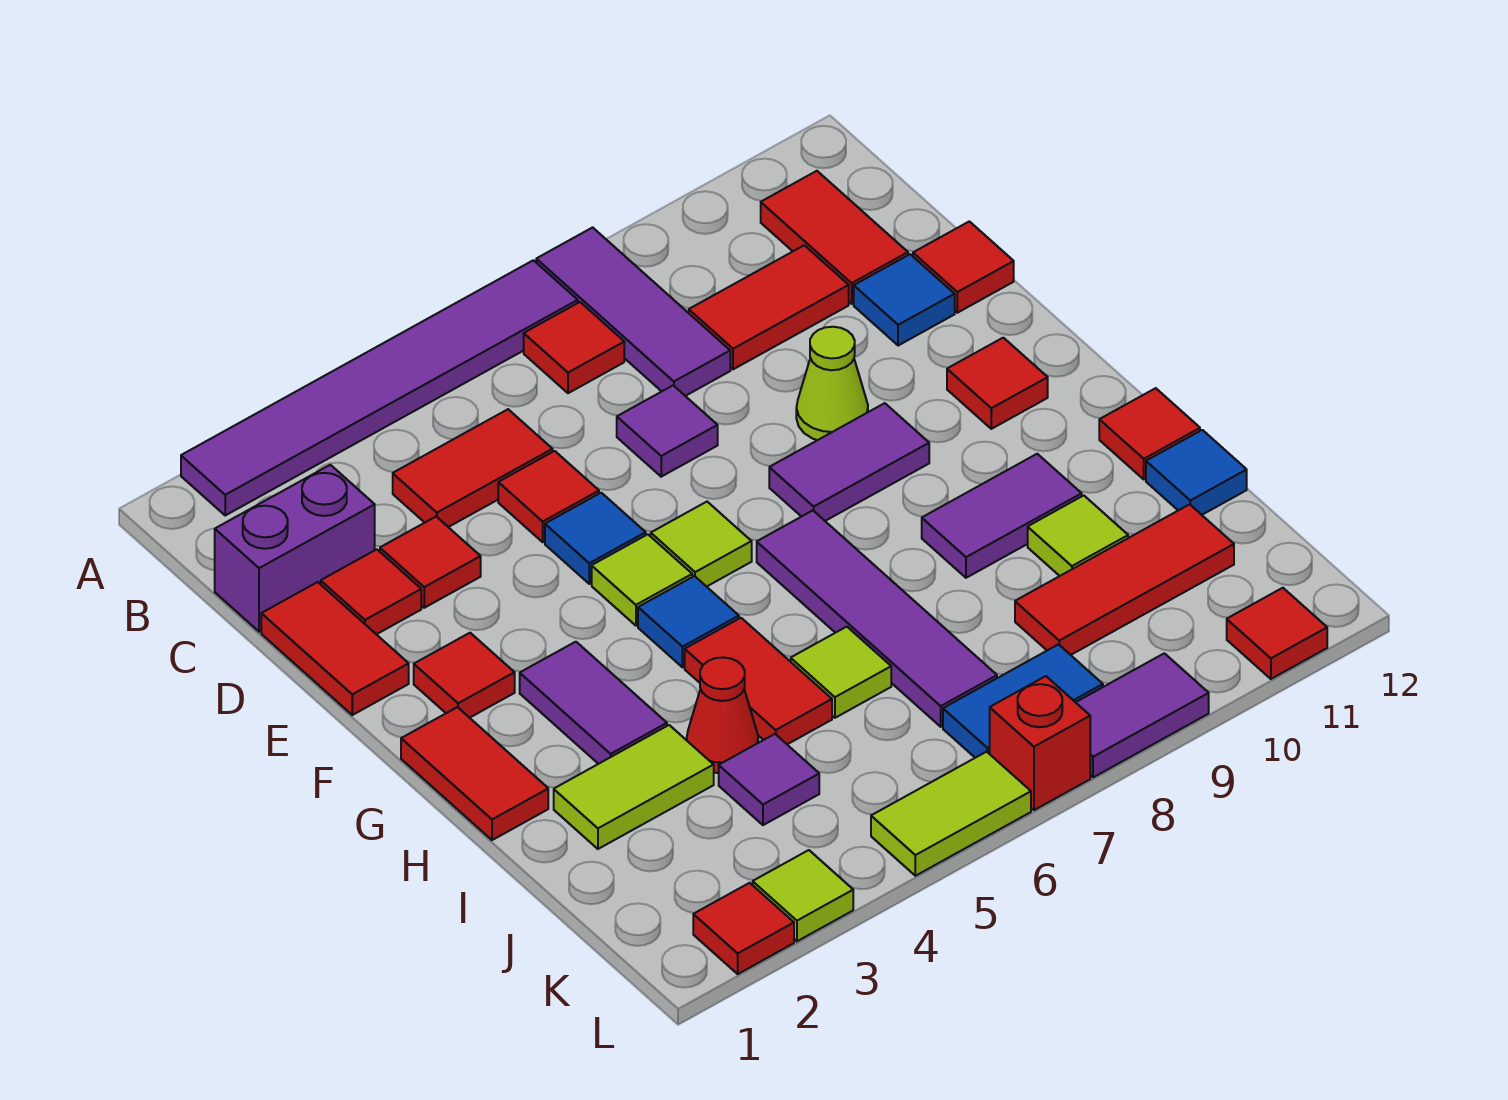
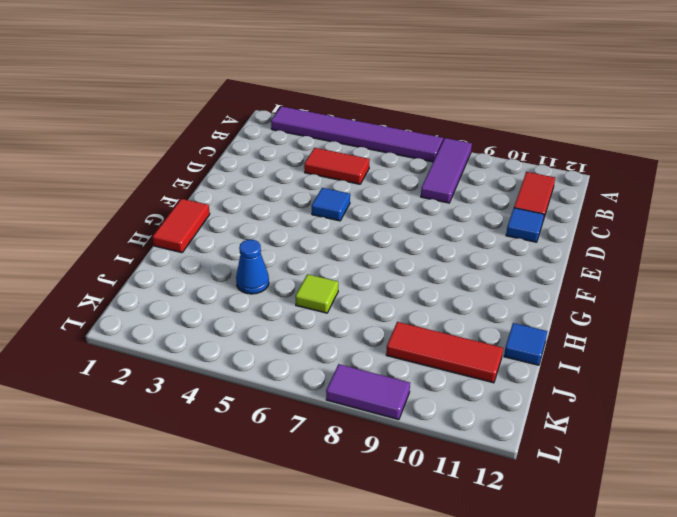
blue 1x1 cone [236,240,269,294] -> red 1x1 cone [687,657,758,773]
none -> red 1x1 tile [524,302,624,393]
none -> purple 1x2 brick [215,465,375,632]
none -> red 1x2 tile [689,245,849,369]
none -> red 1x2 tile [261,582,409,715]

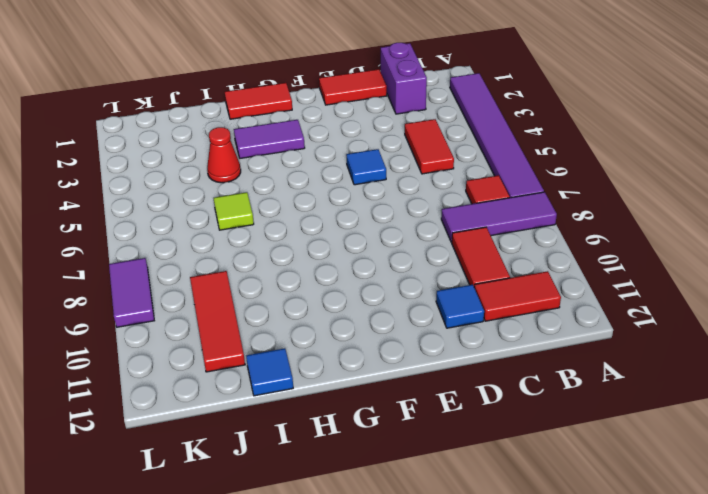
none -> red 1x1 tile [321,549,421,634]
none -> red 1x1 tile [380,517,481,608]
none -> red 1x1 tile [498,451,599,542]
none -> purple 1x1 tile [617,385,718,477]

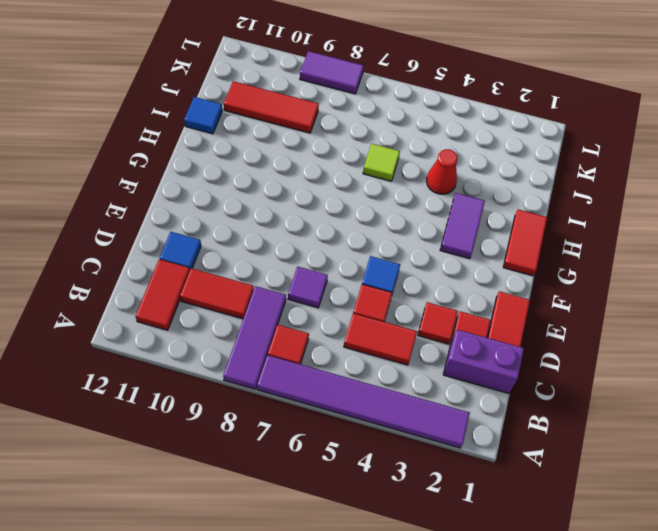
none -> red 1x1 tile [913,221,1014,313]
none -> lime 1x1 cone [796,327,868,440]
none -> red 1x1 tile [414,633,515,718]
none -> lime 1x1 tile [592,534,692,626]

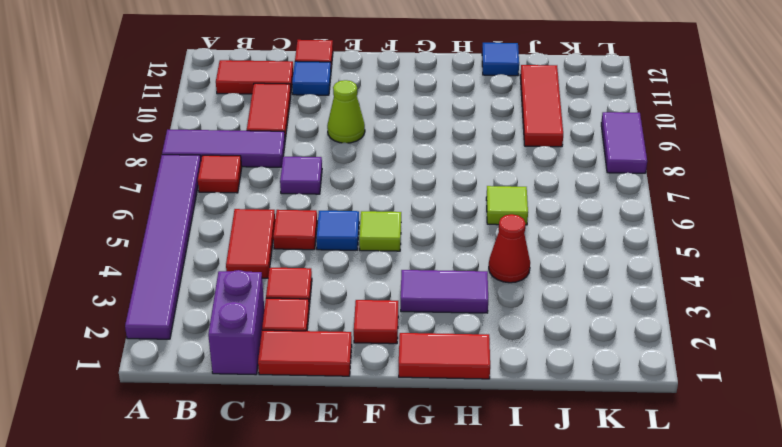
none -> lime 1x1 tile [651,502,752,587]
none -> purple 1x2 tile [769,403,929,521]
none -> red 1x1 tile [947,338,1048,429]
none -> blue 1x1 tile [638,576,739,667]

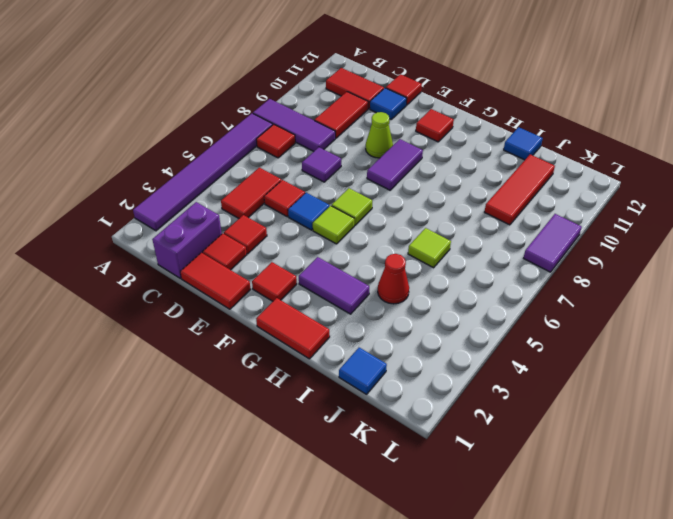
blue 1x1 tile [339,348,387,394] -> blue 1x1 tile moved to [638,576,739,667]
none -> purple 1x4 tile [757,511,997,727]
none -> red 1x2 tile [685,618,832,744]
none -> purple 1x2 tile [922,454,1082,578]
none -> red 1x1 tile [1099,388,1200,479]

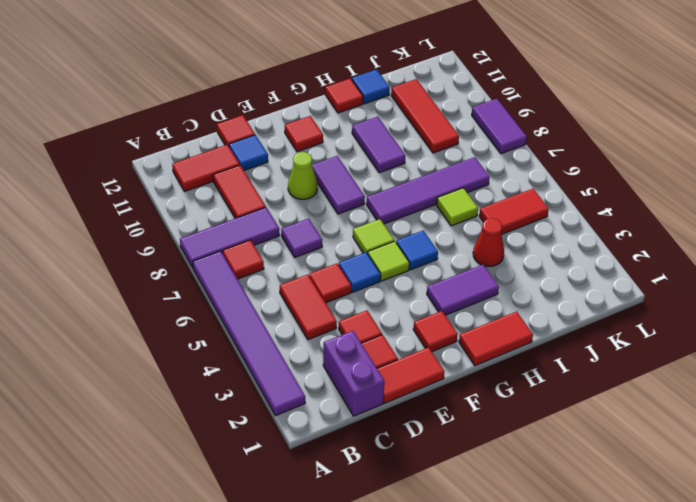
red 1x2 tile [479,189,549,235] -> red 1x2 tile moved to [685,618,832,744]
none -> lime 1x2 tile [554,725,714,849]
none -> lime 1x1 tile [1028,496,1128,576]
none -> purple 1x1 tile [719,734,819,825]
none -> blue 1x2 tile [943,644,1103,758]

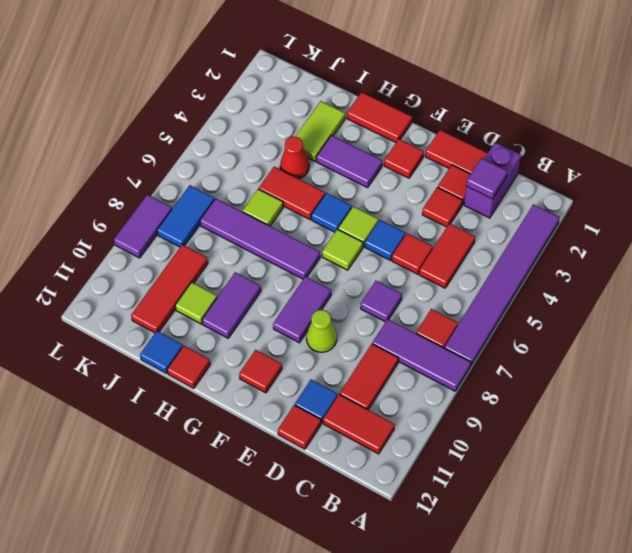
purple 1x1 tile [466,158,507,199] -> purple 1x1 tile moved to [719,734,819,825]
none -> red 1x1 tile [693,883,794,974]
none -> lime 1x1 tile [753,850,853,941]
none -> lime 1x2 tile [871,752,1031,876]
none -> red 1x1 brick [990,676,1090,810]

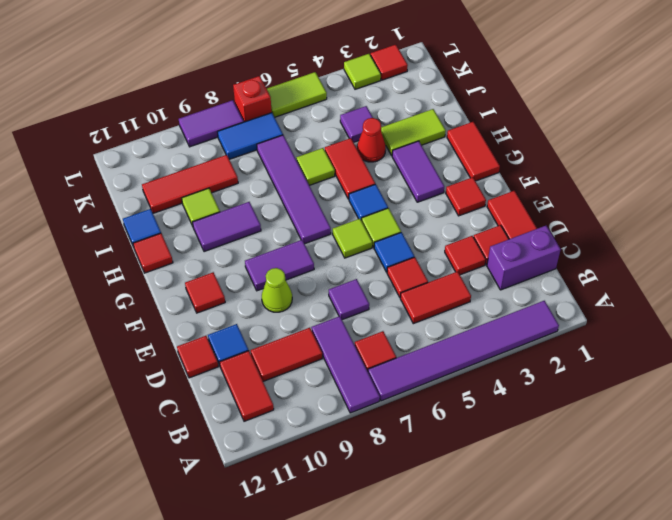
none -> red 1x1 tile [1227,588,1327,679]

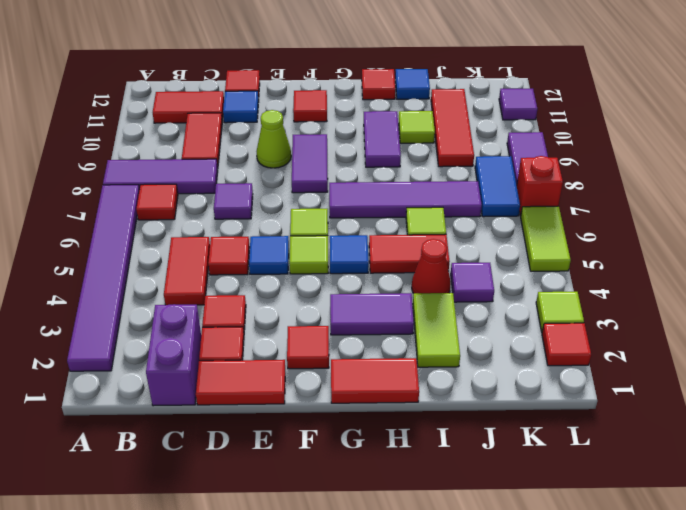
purple 1x1 tile [499,89,537,120] -> red 1x1 tile [1227,588,1327,679]

